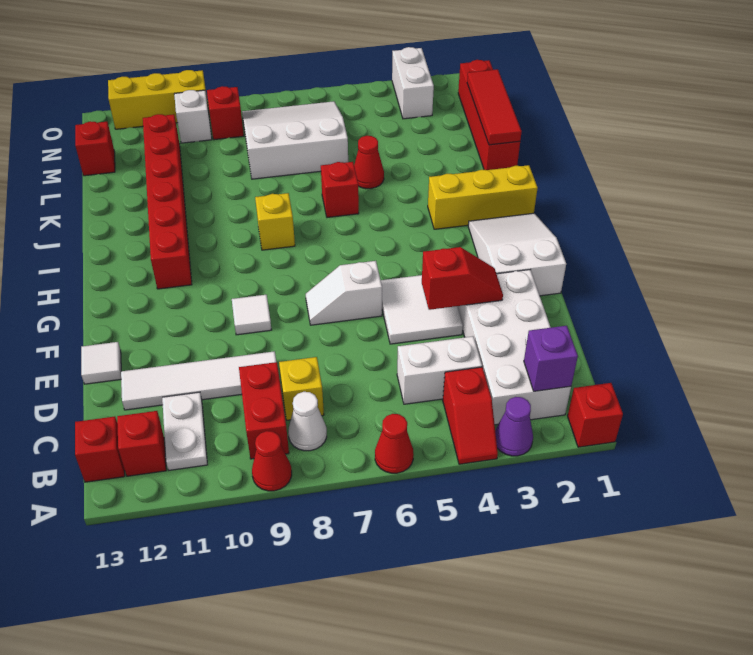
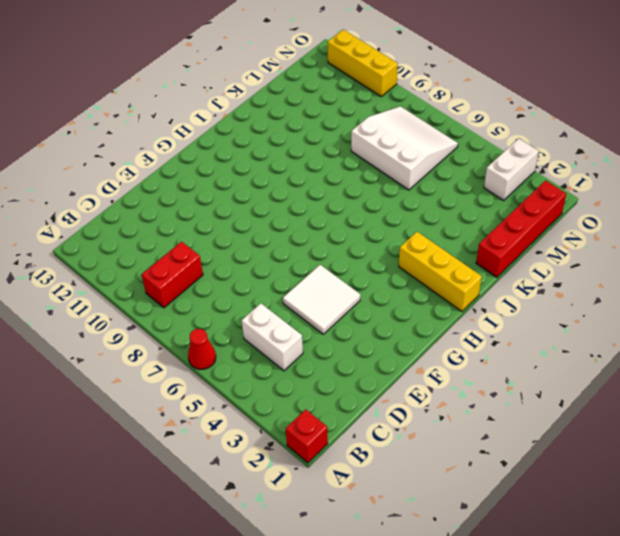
none -> purple 1x1 cone [495,397,533,456]
none -> red 1x2 slope [443,367,498,464]
none -> red 1x1 cone [252,431,292,491]
none -> white 2x4 brick [458,270,571,425]

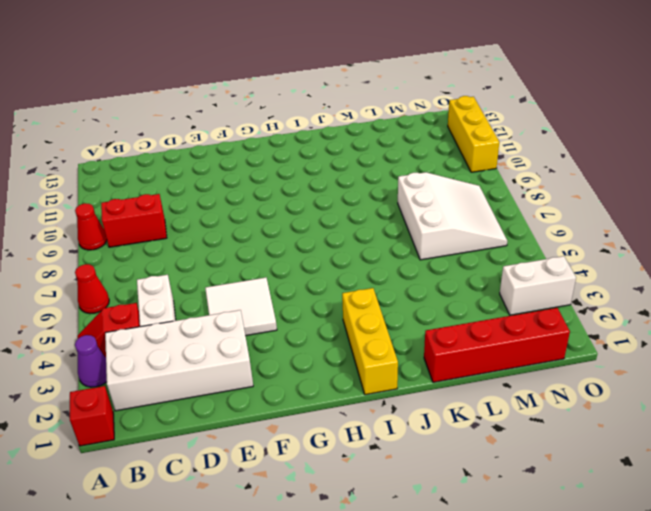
none -> white 1x1 cone [288,392,327,451]
none -> white 1x2 plate [162,392,207,470]
none -> red 1x1 brick [117,411,166,476]
none -> red 1x1 brick [75,416,125,482]

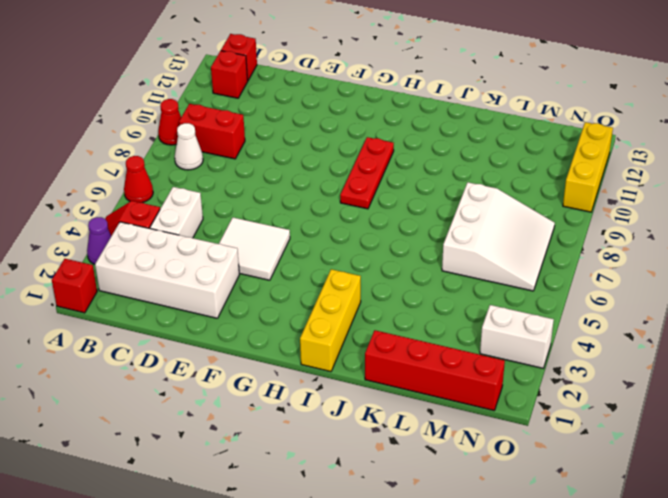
red 1x3 plate [340,137,394,209] -> none
none -> white 1x2 plate [162,392,207,470]
none -> yellow 1x1 brick [279,357,324,420]
none -> white 1x4 tile [121,351,276,410]
none -> white 1x1 tile [81,342,121,384]

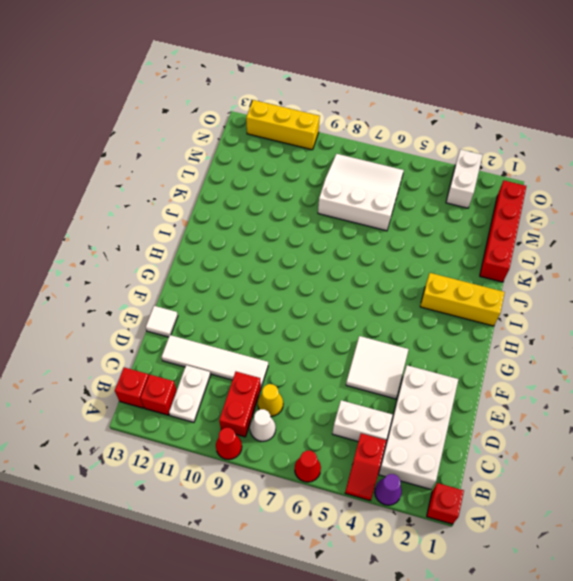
yellow 1x1 cone [258,384,283,417] -> yellow 1x1 brick [279,357,324,420]
none -> white 2x3 slope [468,213,566,296]
none -> white 1x2 slope [306,261,382,325]
none -> white 1x1 tile [232,295,271,335]
none -> red 1x6 brick [143,114,192,289]

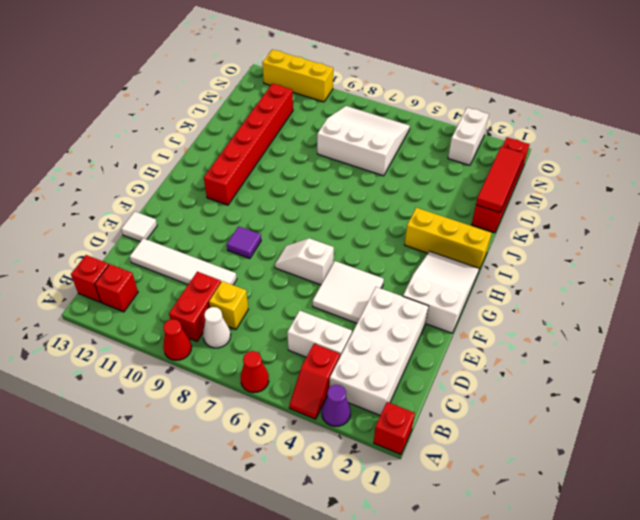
purple 1x1 tile [227,226,261,259] -> white 1x1 tile [232,295,271,335]
none -> white 1x2 plate [162,392,207,470]
none -> yellow 1x1 brick [255,193,295,250]
none -> red 1x1 brick [321,162,359,218]
none -> red 1x1 cone [354,136,384,189]

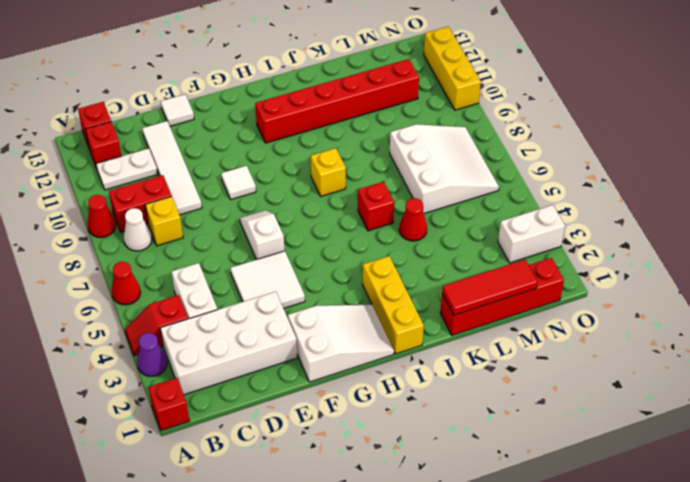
none -> red 1x1 brick [75,121,115,176]
none -> red 1x1 brick [207,86,244,140]
none -> white 1x1 brick [174,90,212,143]
none -> purple 1x1 brick [524,326,578,391]

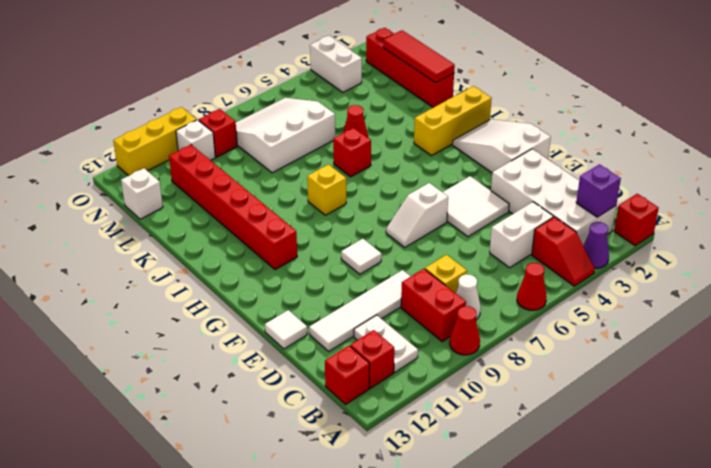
white 1x1 brick [121,168,163,219] -> red 1x1 brick [75,121,115,176]
none -> red 1x2 slope [422,247,503,310]

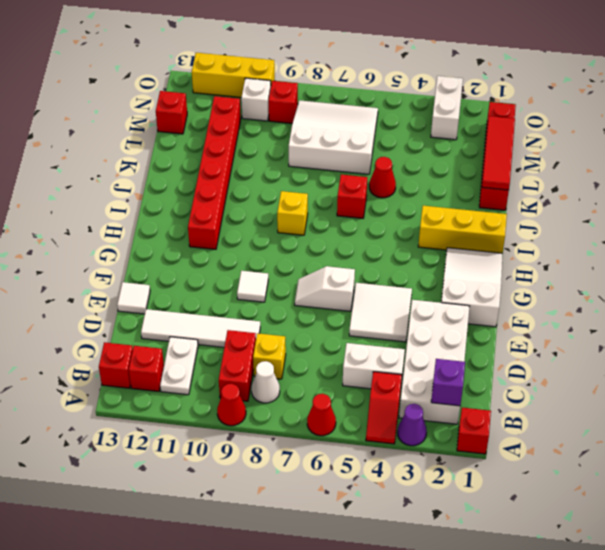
none -> red 1x2 slope [422,247,503,310]

